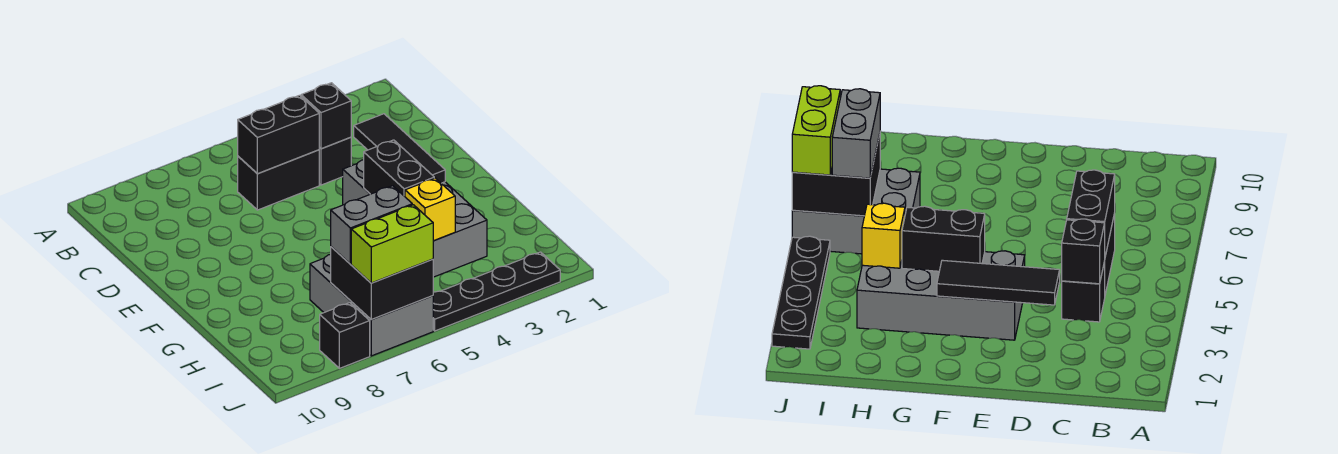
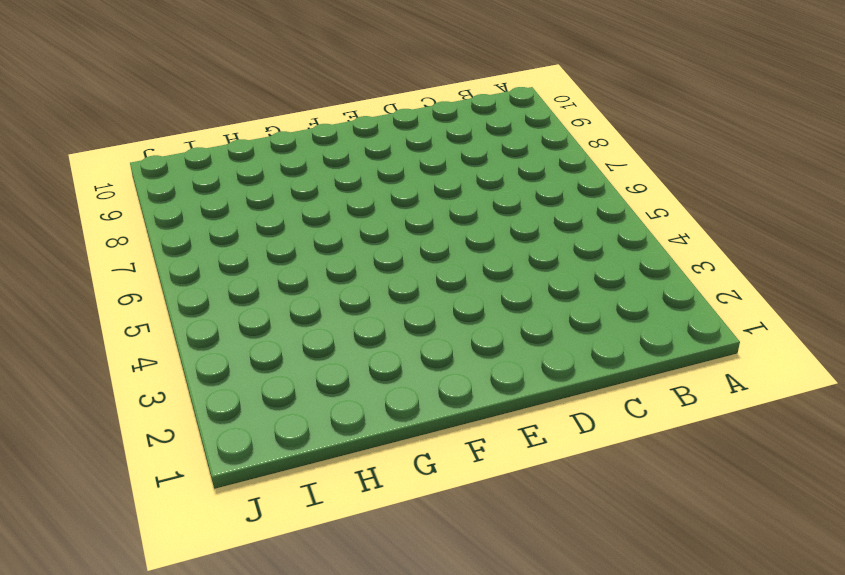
none -> black 1x1 brick [319,137,351,185]
none -> black 1x2 brick [238,150,319,210]
none -> grey 2x4 brick [343,160,487,277]

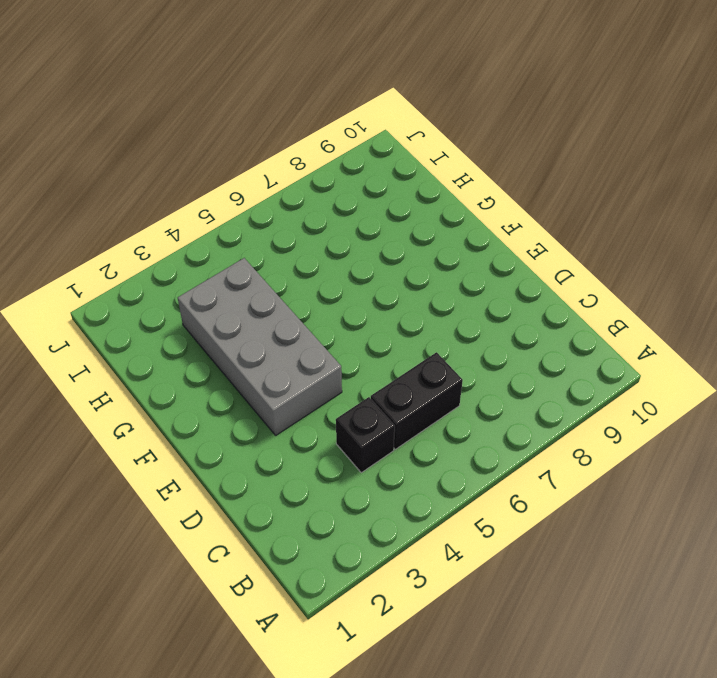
none -> grey 2x3 brick [310,254,433,356]
none -> black 1x4 plate [433,252,560,331]
none -> black 1x1 brick [320,303,370,368]

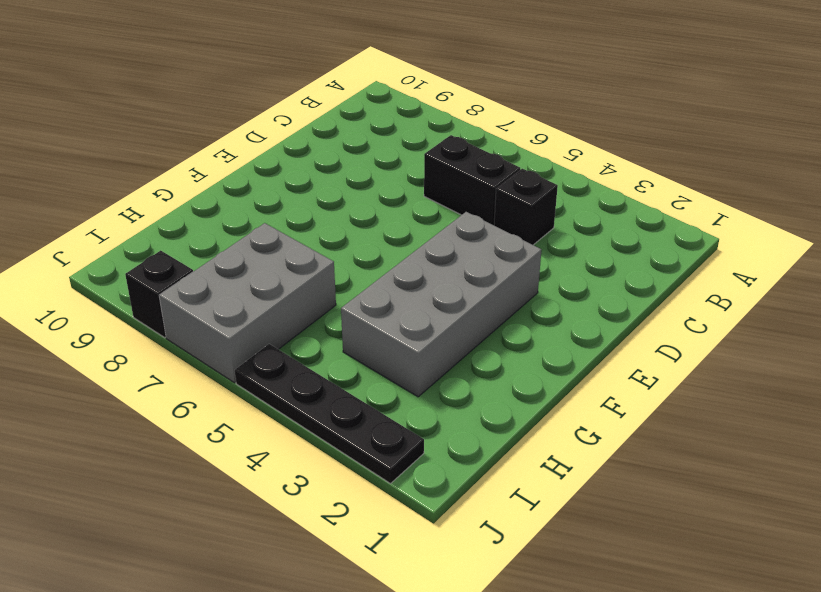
none -> black 1x1 brick [301,83,351,149]
none -> black 1x2 brick [238,95,319,174]
none -> black 1x3 tile [354,114,445,183]

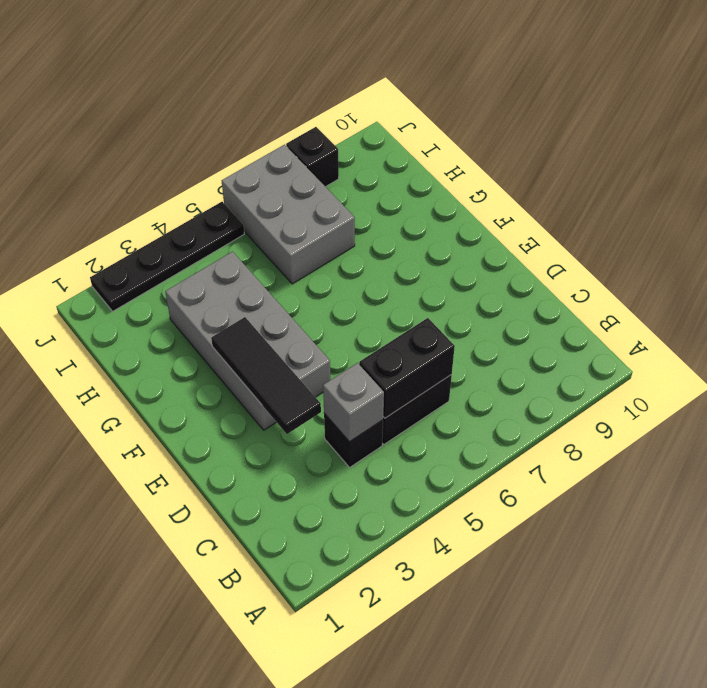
grey 1x1 brick [323,363,384,442] -> black 1x1 brick [301,83,351,149]
none -> black 1x2 brick [364,140,434,196]
none -> yellow 1x1 brick [405,178,455,241]
none -> black 2x2 brick [331,247,433,320]

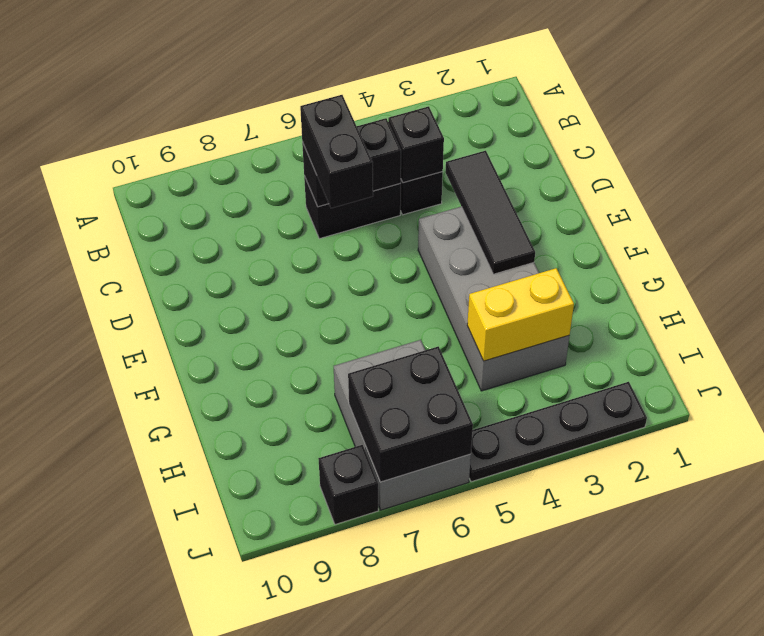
black 1x2 brick [300,95,373,208] -> black 1x2 brick moved to [364,140,434,196]
yellow 1x2 brick [467,268,574,361] -> yellow 1x1 brick [405,178,455,241]
none -> grey 1x2 brick [331,186,412,264]
none -> lime 1x2 brick [351,205,433,283]

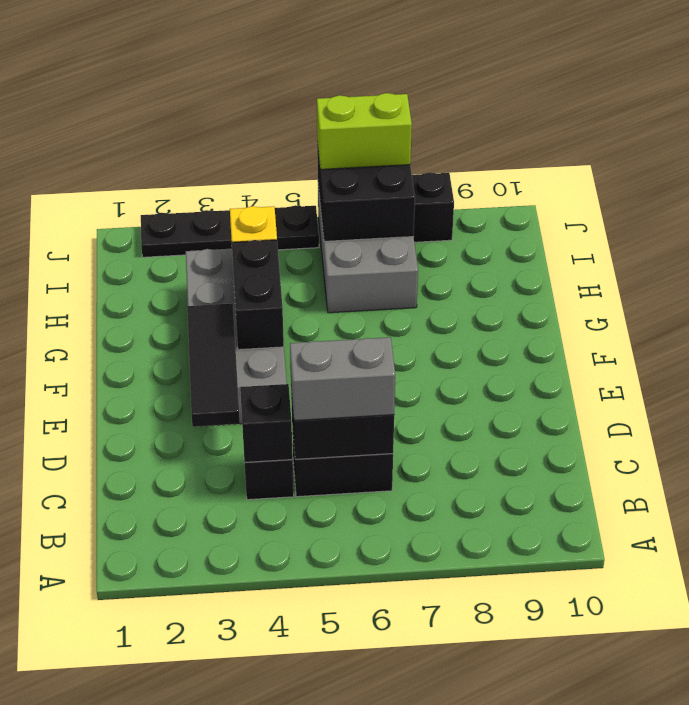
grey 1x2 brick [290,337,395,421] -> grey 1x2 brick moved to [331,186,412,264]

